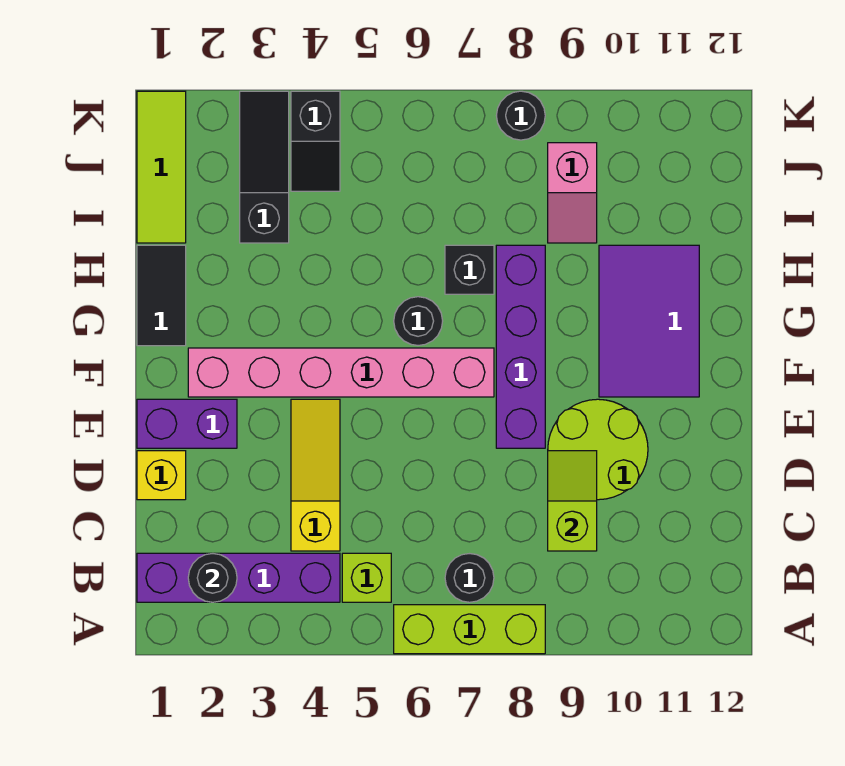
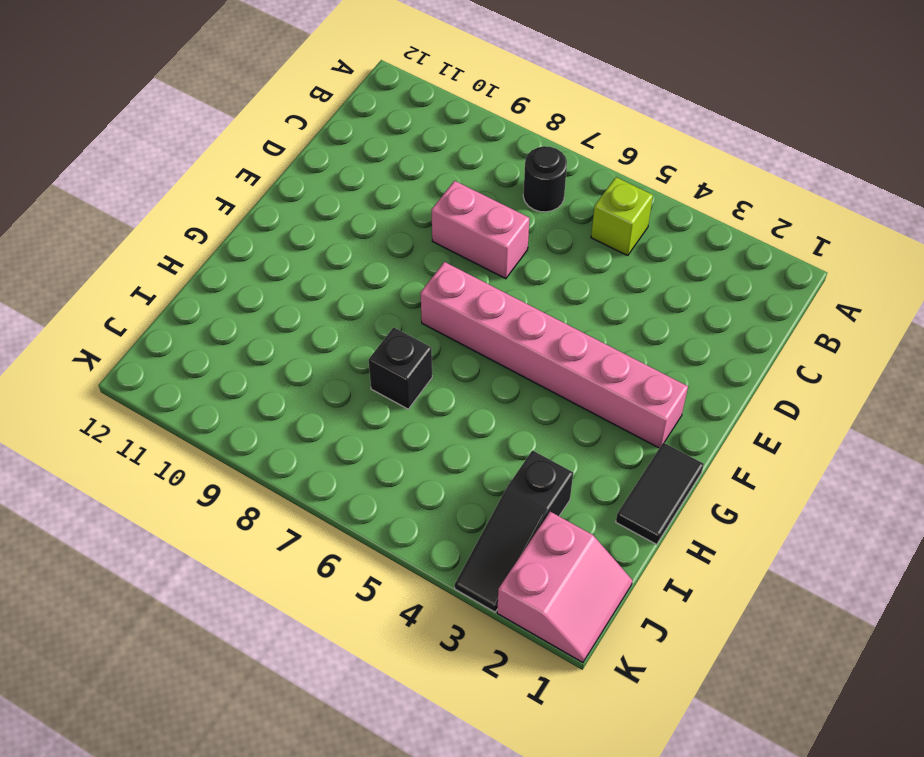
pink 1x2 brick [432,181,530,279] -> none
pink 2x2 slope [497,512,632,663] -> lime 1x3 tile [137,91,186,243]
none -> lime 1x3 brick [394,605,545,654]
none -> purple 1x4 brick [137,553,340,602]
none -> yellow 1x3 slope [291,399,340,551]

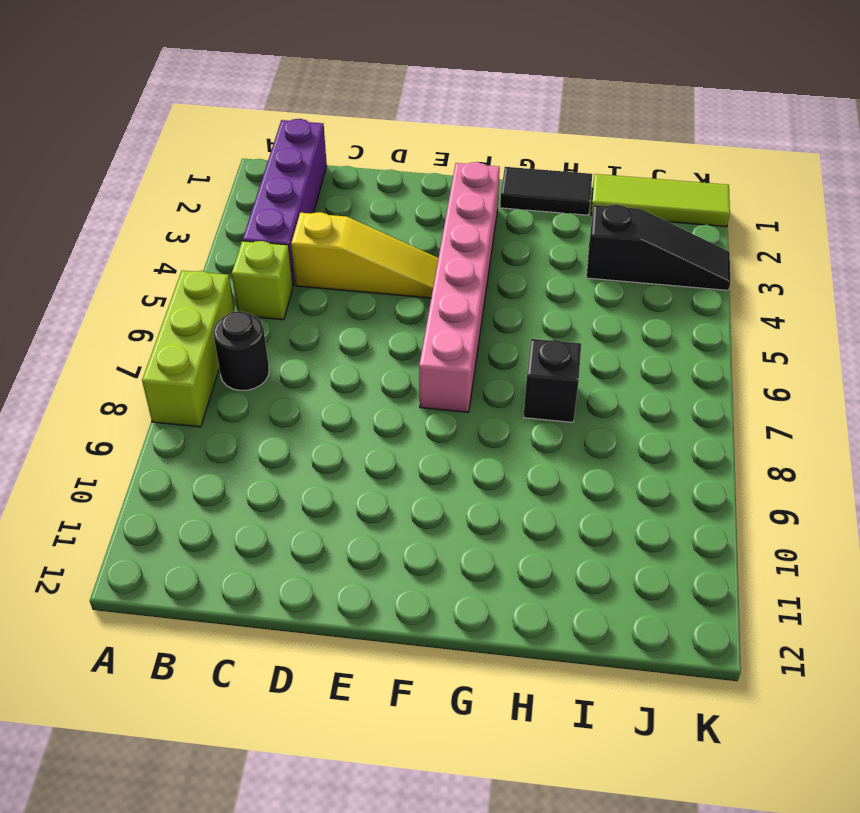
none -> yellow 1x1 brick [137,451,186,500]
none -> lime 2x2 round brick [548,399,648,500]
none -> purple 1x2 brick [137,399,237,448]

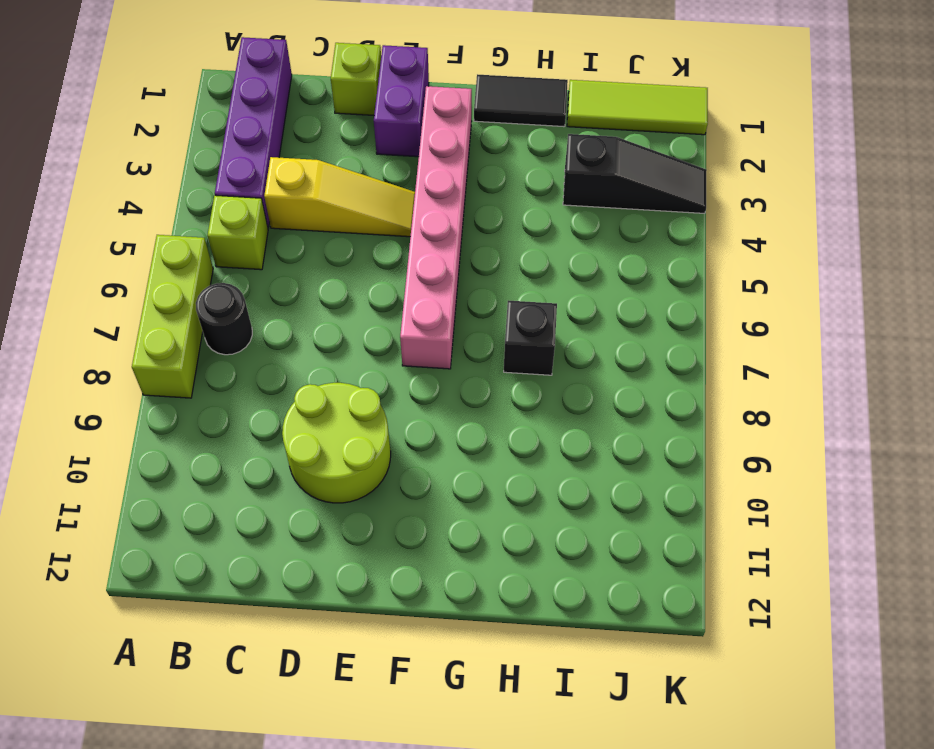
lime 1x1 brick [331,43,381,115] -> yellow 1x1 brick [137,451,186,500]
none -> purple 1x4 brick [496,245,545,448]
none -> purple 2x3 tile [599,245,699,397]
none -> black 1x1 round brick [394,297,443,346]

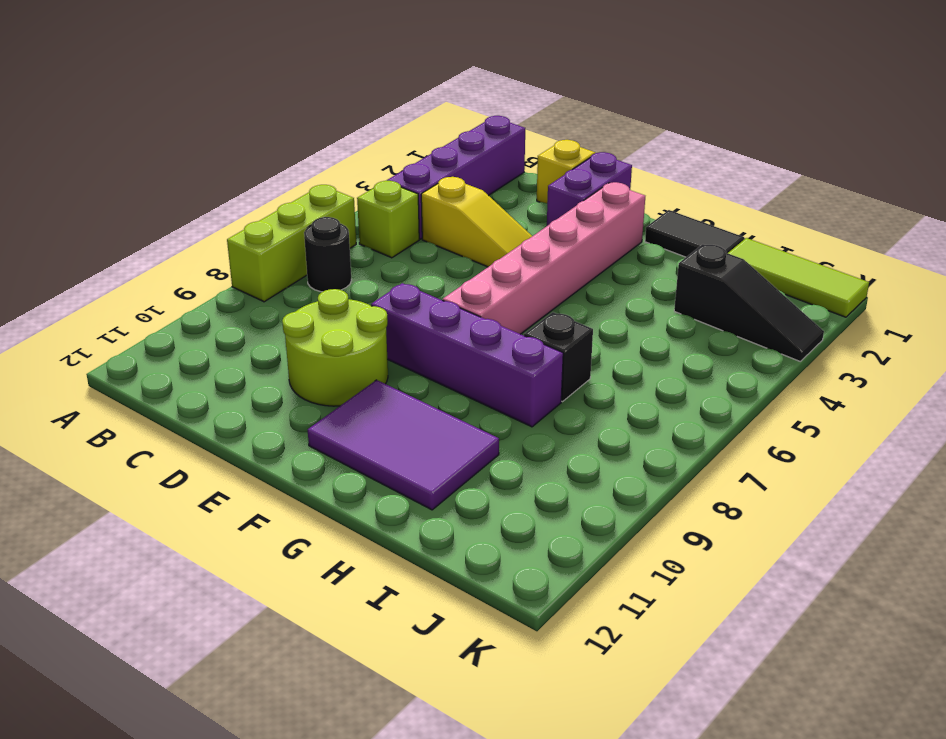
none -> black 1x1 round brick [394,297,443,346]
none -> pink 1x2 slope [548,143,597,243]
none -> black 1x2 slope [291,91,340,191]

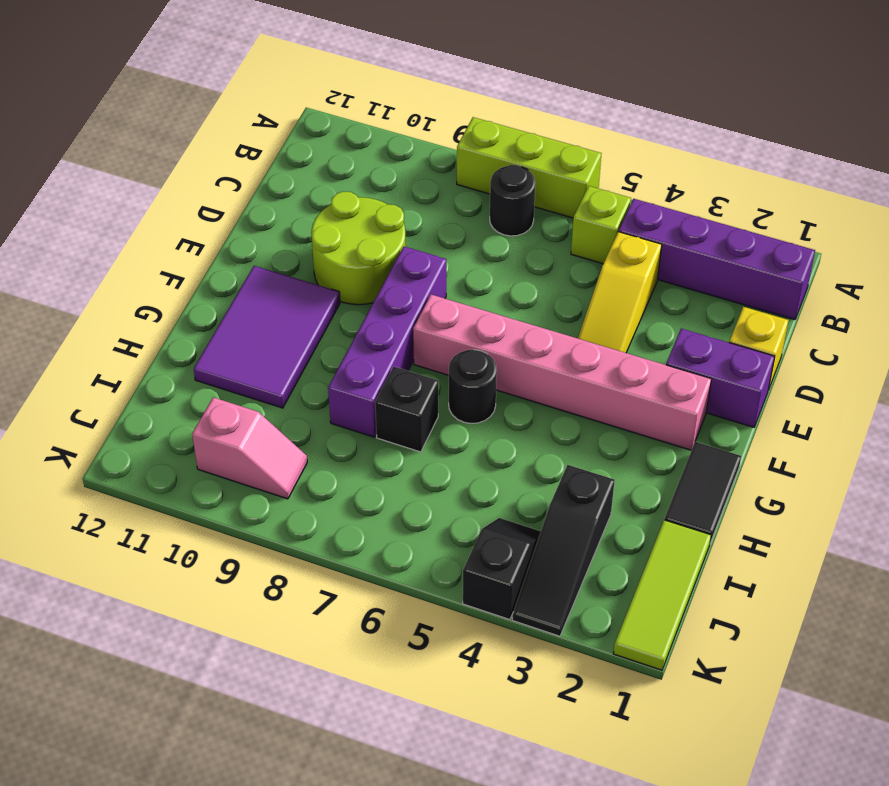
pink 1x2 slope [192,397,307,499] -> pink 1x2 slope turned to [548,143,597,243]
none -> black 1x1 round brick [496,91,545,140]
none -> black 1x1 round brick [188,553,237,602]
none -> lime 1x2 slope [548,451,597,551]

